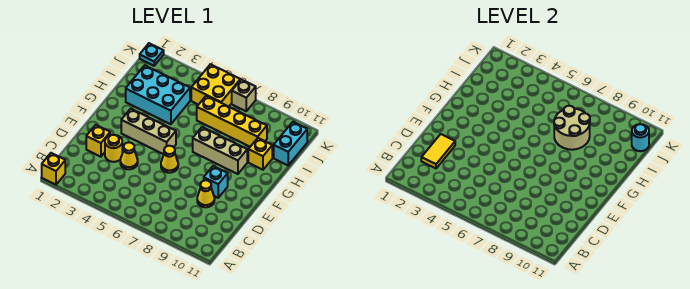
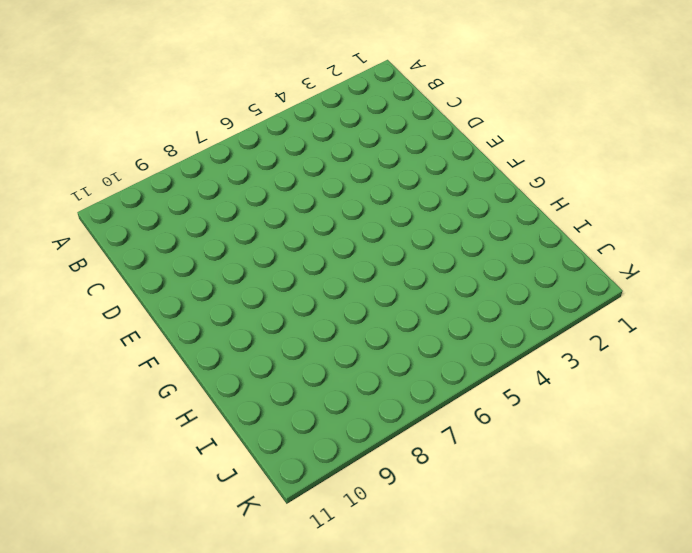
none -> yellow 1x1 brick [42,153,65,185]
none -> yellow 1x1 brick [86,125,110,157]
none -> yellow 1x1 round brick [105,135,122,162]

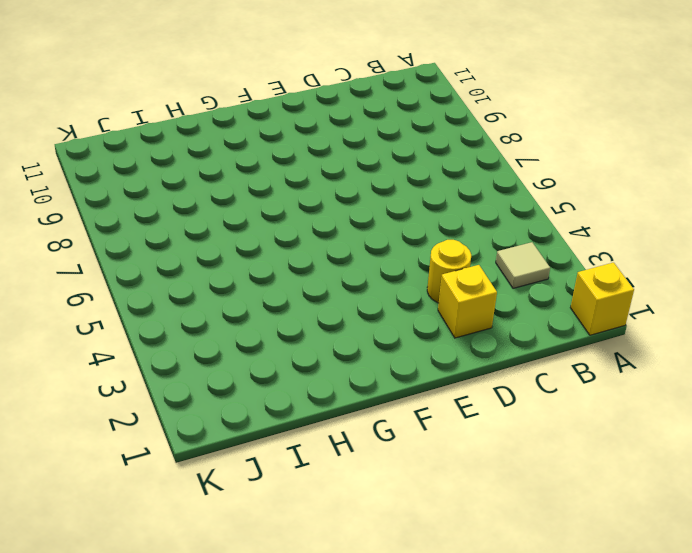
tan 1x1 tile [496,242,550,288] -> none
none -> yellow 1x1 cone [120,142,138,169]
none -> yellow 1x1 cone [197,180,215,207]
none -> yellow 1x1 cone [161,146,178,173]

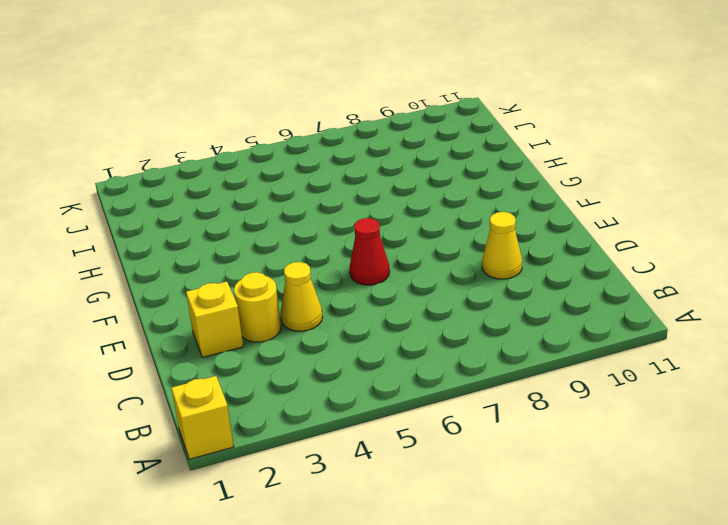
red 1x1 cone [349,218,390,285] -> yellow 1x1 cone [161,146,178,173]
none -> cyan 1x1 brick [204,166,228,198]
none -> tan 1x3 brick [121,109,176,154]
none -> tan 1x3 brick [193,127,247,174]

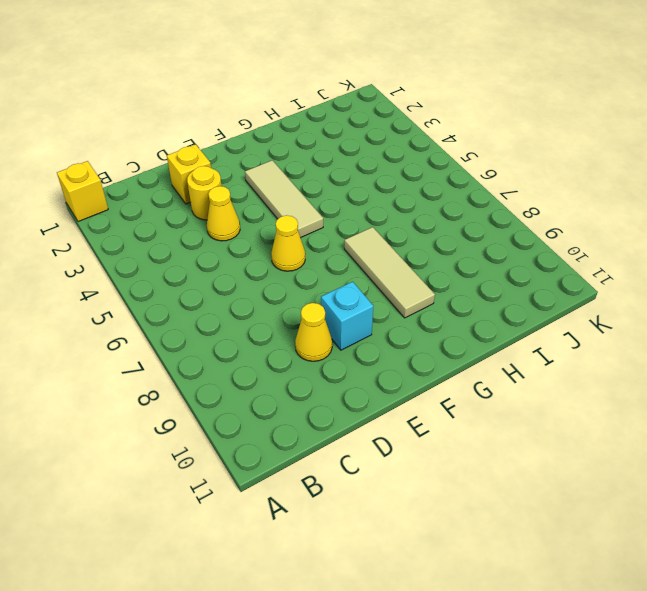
tan 1x3 tile [245,160,323,238] -> tan 1x3 brick [121,109,176,154]
tan 1x3 tile [344,227,435,318] -> tan 1x3 brick [193,127,247,174]
none -> cyan 2x3 brick [126,65,190,124]
none -> yellow 1x1 brick [248,138,272,170]
none -> yellow 1x4 brick [197,96,267,147]

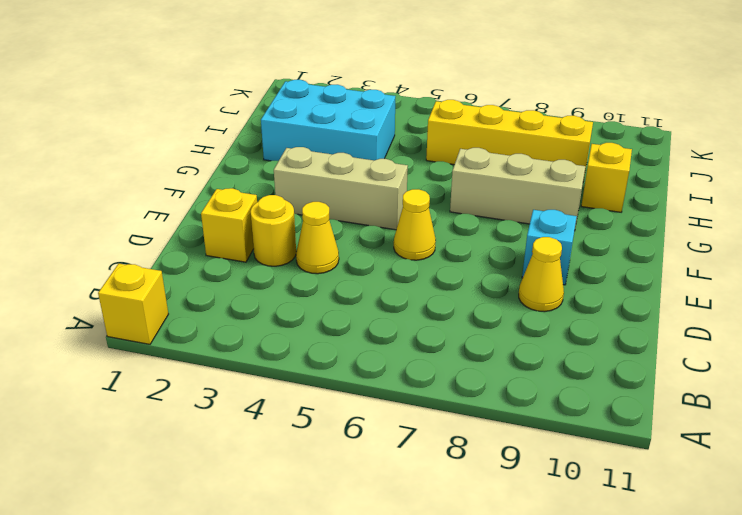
none -> cyan 1x2 brick [274,122,307,165]
none -> yellow 2x2 brick [191,64,240,107]
none -> cyan 1x1 plate [140,43,164,66]

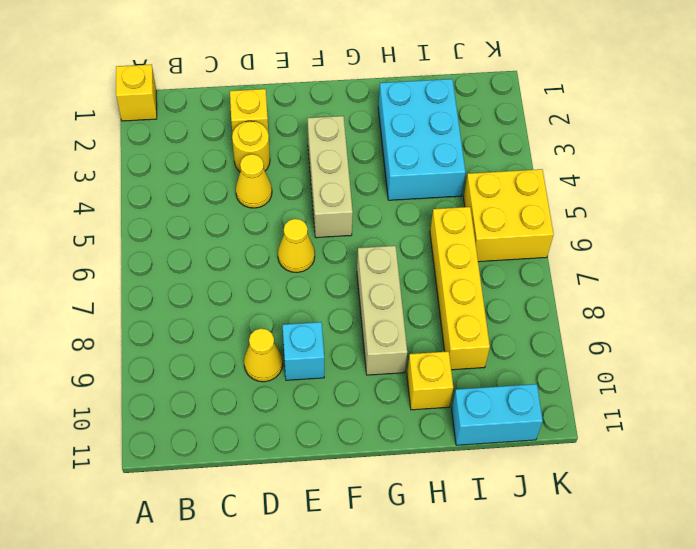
none -> cyan 1x1 plate [140,43,164,66]
none -> tan 1x1 brick [232,80,256,111]
none -> yellow 1x2 tile [421,134,455,168]

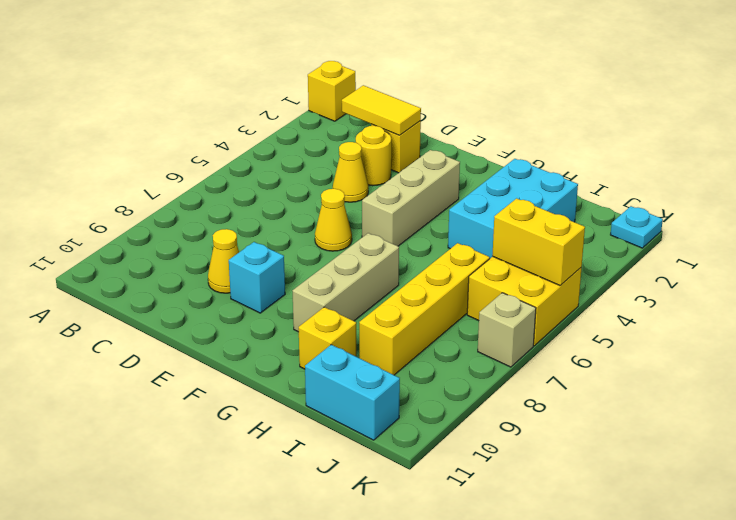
yellow 1x2 brick [492,198,585,286] -> none
none -> tan 2x2 round brick [554,106,590,150]
none -> cyan 1x1 round brick [632,124,649,151]

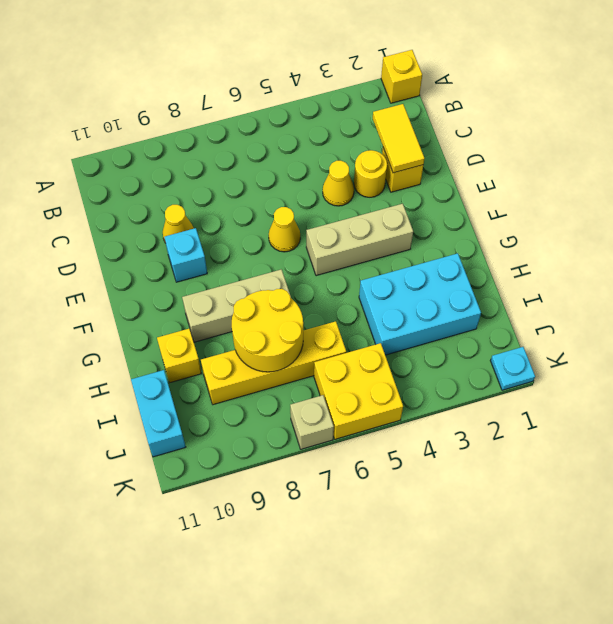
yellow 2x2 round brick [232,289,303,372] -> tan 2x2 round brick [554,106,590,150]
none -> cyan 1x1 round brick [632,124,649,151]

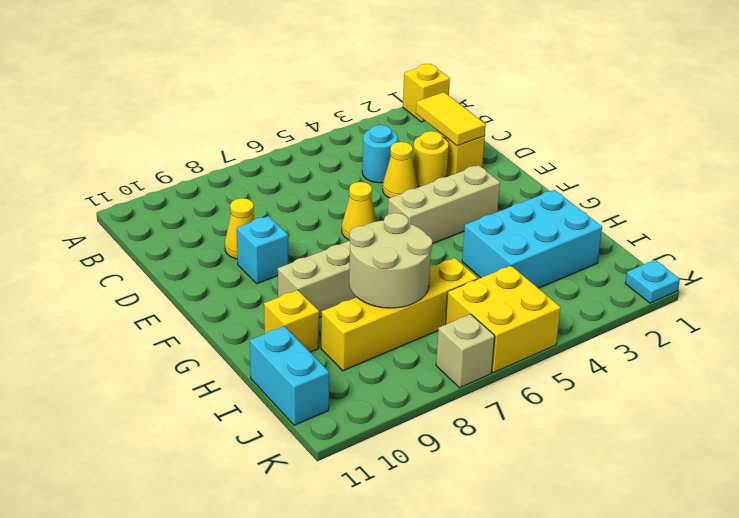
cyan 1x1 round brick [362,125,398,183] -> cyan 1x1 round brick moved to [632,124,649,151]

